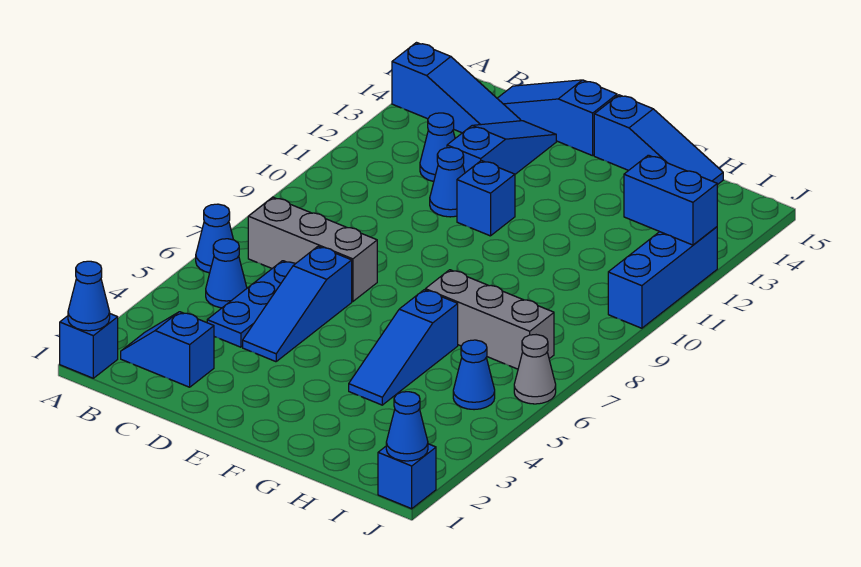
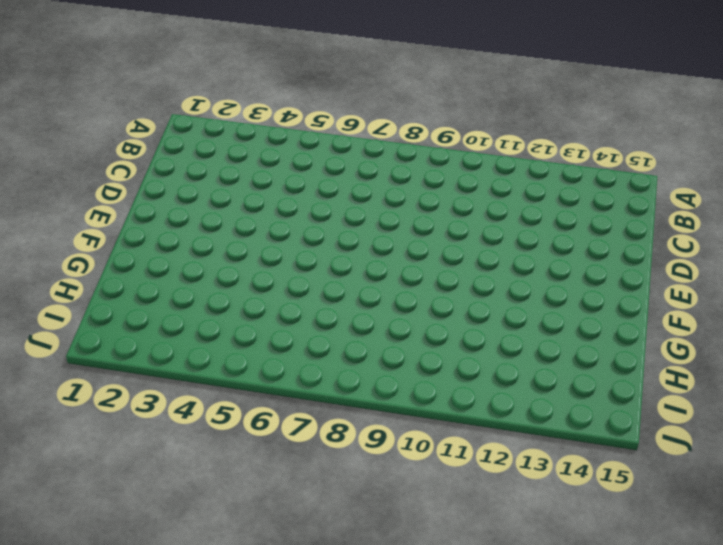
none -> blue 1x1 brick [60,314,118,378]
none -> blue 1x1 cone [196,204,233,273]
none -> blue 1x3 slope [392,43,521,133]

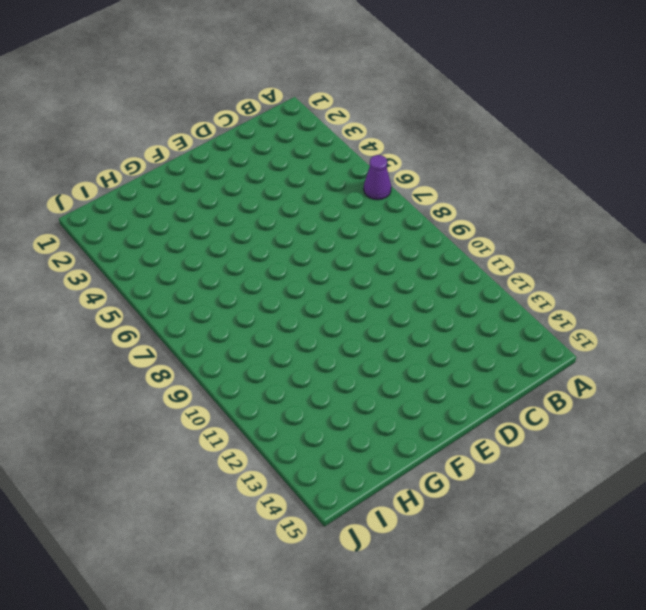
purple 1x1 cone [364,155,391,200] -> blue 1x1 cone [196,204,233,273]
none -> blue 1x1 brick [60,314,118,378]
none -> blue 1x3 slope [392,43,521,133]
none -> blue 1x2 slope [121,312,214,387]

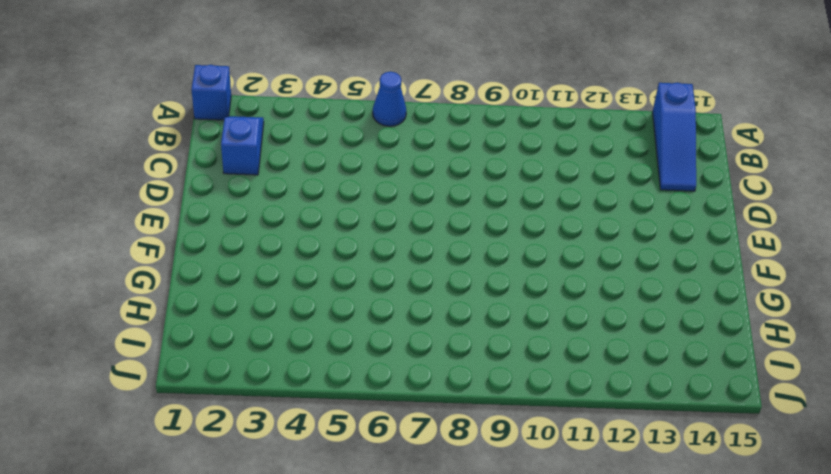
none -> blue 1x1 cone [206,239,247,308]
none -> grey 1x3 brick [248,197,377,302]
none -> blue 1x3 plate [207,261,295,347]

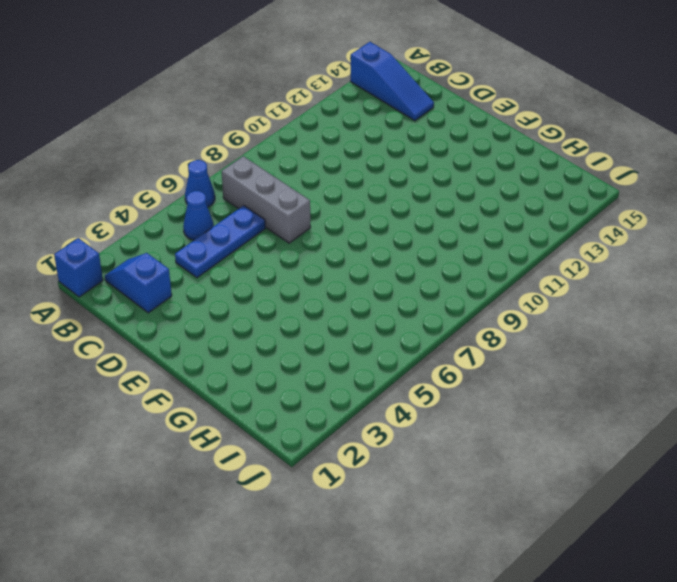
none -> blue 1x1 cone [420,113,455,182]
none -> blue 1x3 slope [497,80,617,156]
none -> blue 1x3 slope [243,246,352,362]

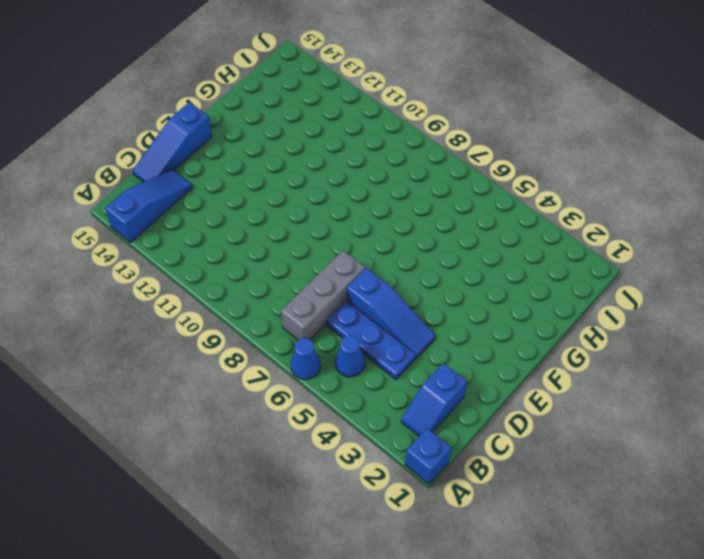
none -> blue 1x1 cone [420,113,455,182]
none -> blue 1x1 cone [430,147,465,217]
none -> blue 1x3 slope [447,121,556,174]

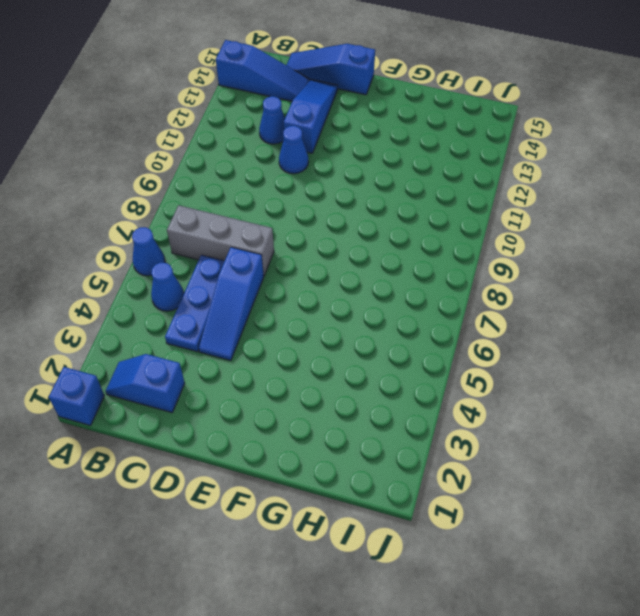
none -> blue 1x1 brick [457,161,515,236]
none -> blue 1x3 slope [594,95,723,185]
none -> blue 1x3 slope [349,290,458,405]

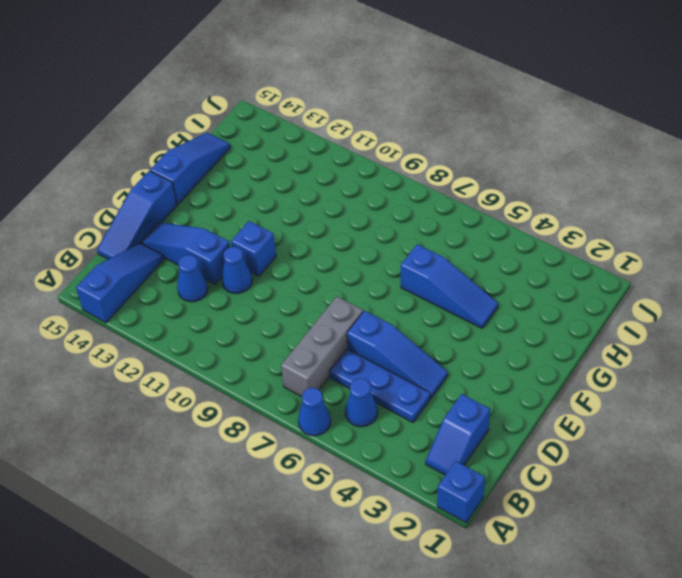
none -> grey 1x3 brick [425,270,554,369]
none -> blue 1x1 cone [453,340,495,410]
none -> blue 1x1 brick [378,444,436,509]

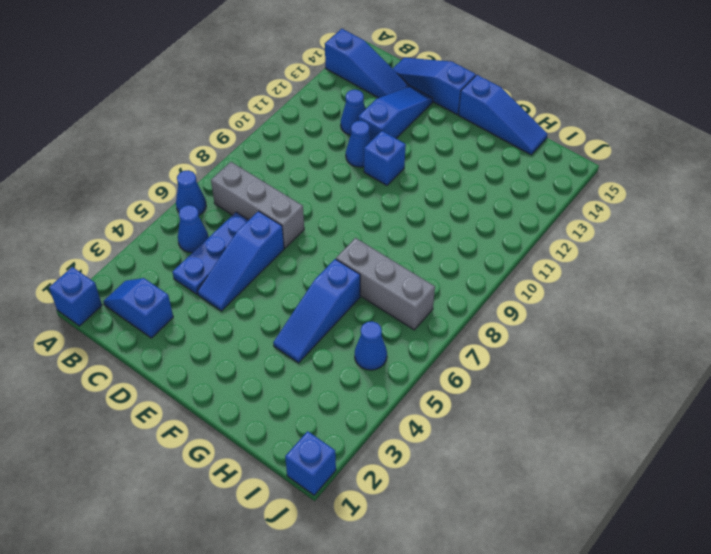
none -> grey 1x1 cone [514,335,556,404]
none -> blue 1x3 brick [608,227,717,328]
none -> blue 1x1 cone [68,261,110,331]

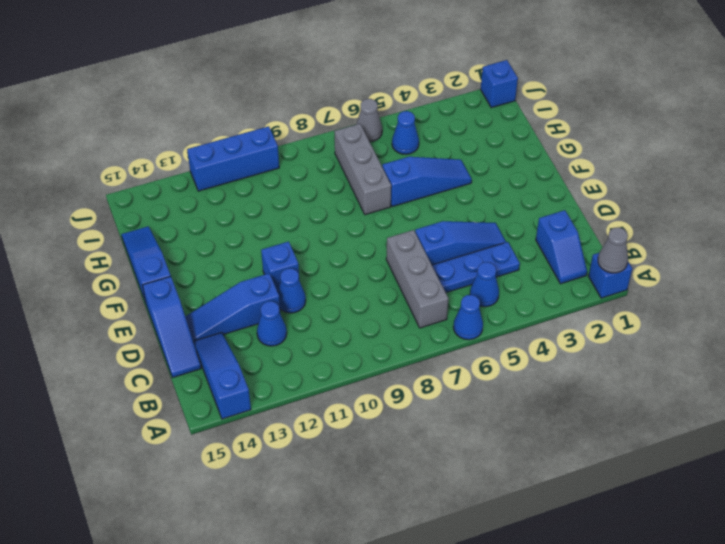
grey 1x1 cone [598,227,628,273] -> blue 1x1 cone [68,261,110,331]
none -> blue 1x2 brick [624,155,717,245]
none -> blue 1x1 cone [386,392,428,461]

